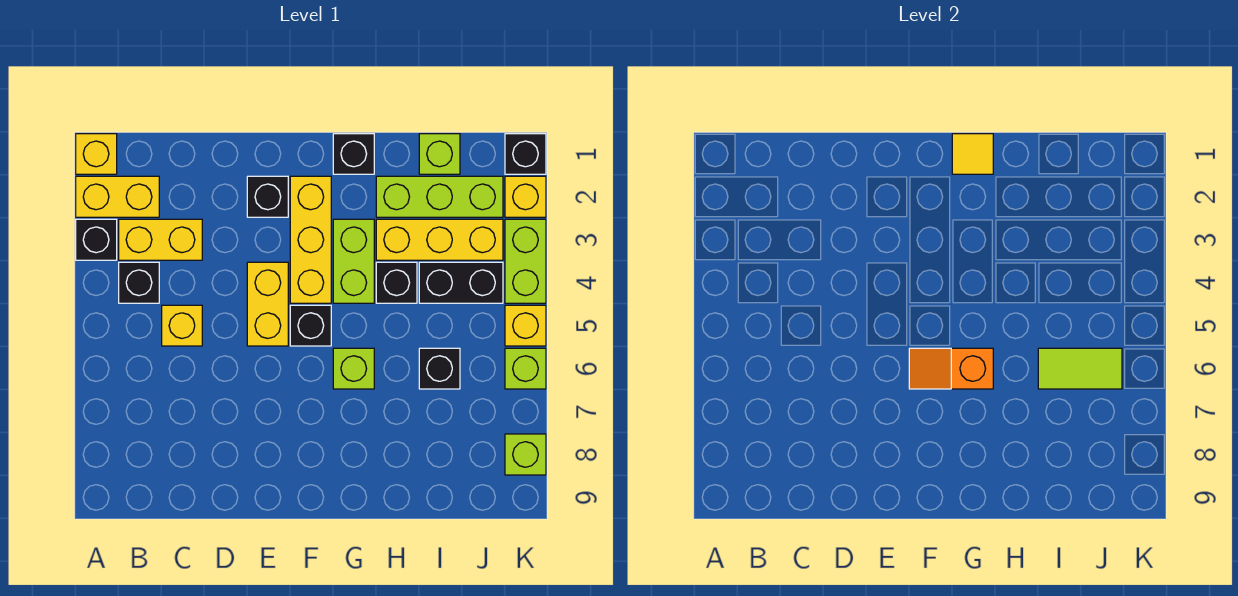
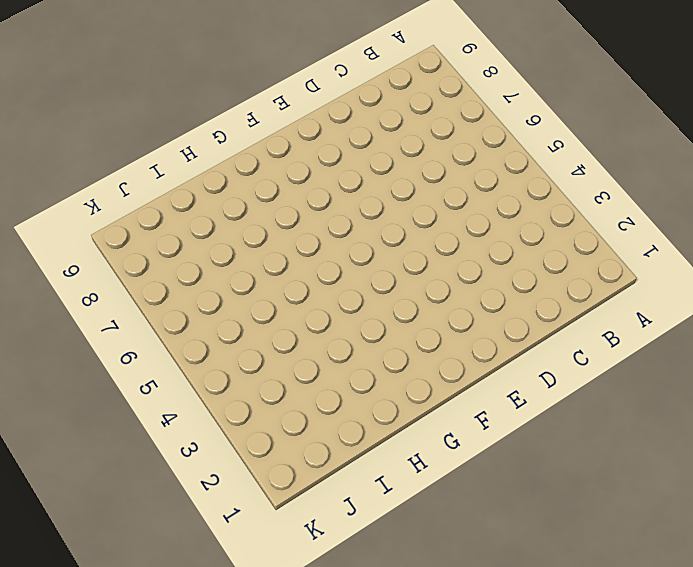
none -> yellow 1x1 brick [76,134,117,174]
none -> yellow 1x2 brick [76,176,159,217]
none -> black 1x1 brick [76,219,117,260]

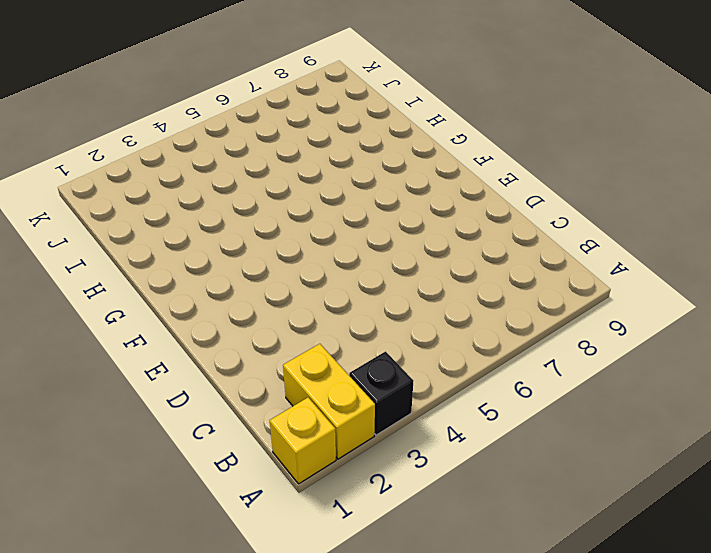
none -> yellow 1x2 brick [119,219,202,260]
none -> black 1x1 brick [119,262,159,303]
none -> yellow 1x1 brick [162,305,202,346]

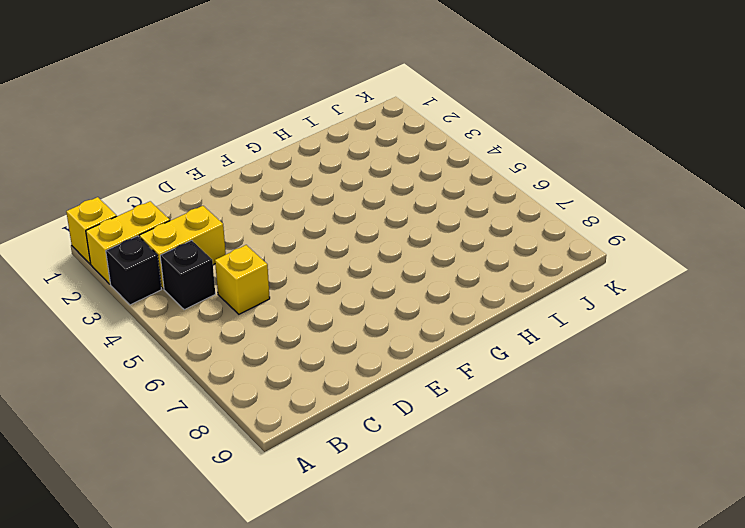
none -> black 1x1 brick [247,176,288,217]
none -> yellow 1x2 brick [247,262,288,346]
none -> yellow 1x3 brick [290,176,331,303]

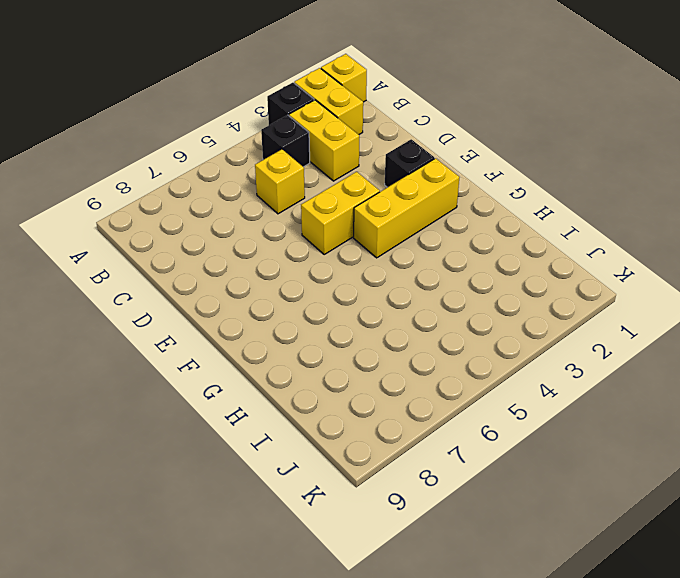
none -> black 1x1 brick [290,305,331,346]
none -> black 1x1 brick [333,134,374,174]
none -> lime 1x2 brick [333,219,374,303]

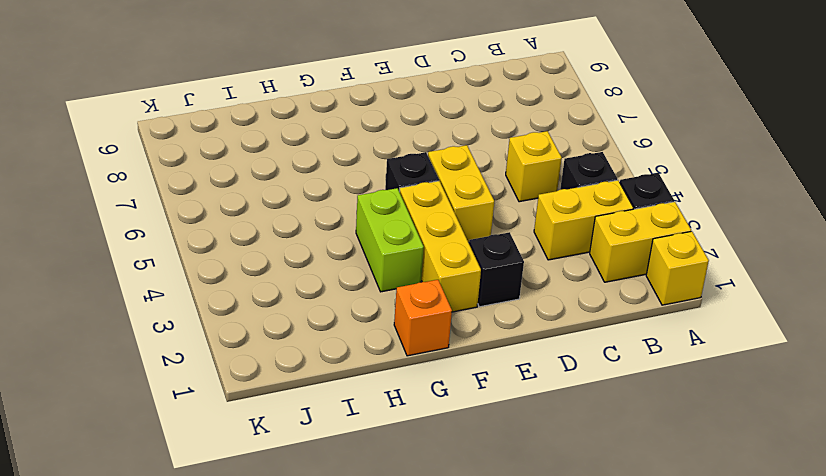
orange 1x1 brick [394,280,452,356] -> black 1x1 brick [333,134,374,174]
none -> lime 1x1 brick [333,348,374,389]
none -> lime 1x3 brick [376,176,503,217]
none -> yellow 1x3 brick [376,219,503,260]

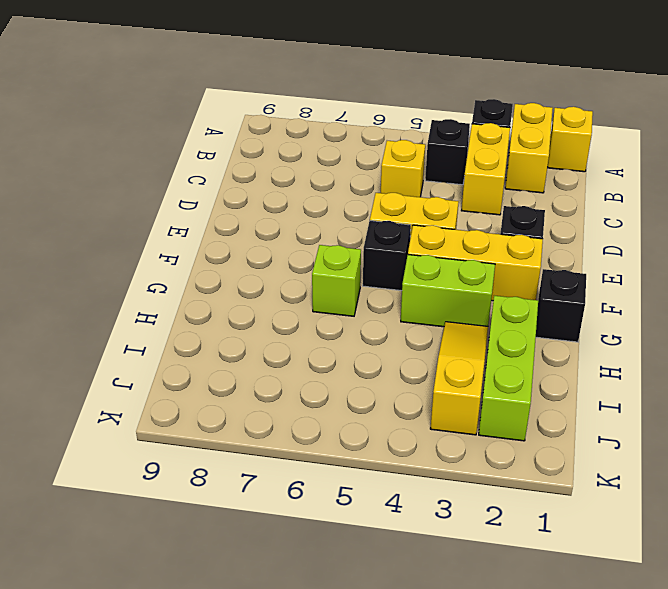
yellow 1x3 slope [430,322,488,435] -> yellow 1x3 brick [376,219,503,260]
none -> black 1x1 brick [376,262,417,303]
none -> lime 1x1 brick [419,134,460,174]
none -> black 1x2 brick [419,262,503,303]

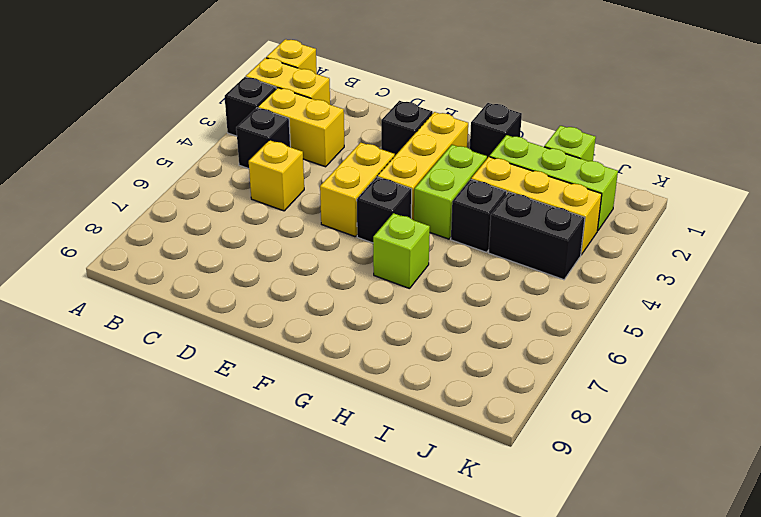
none -> black 1x1 brick [419,348,460,389]
none -> black 1x1 brick [505,134,546,174]
none -> yellow 1x1 brick [505,176,546,217]

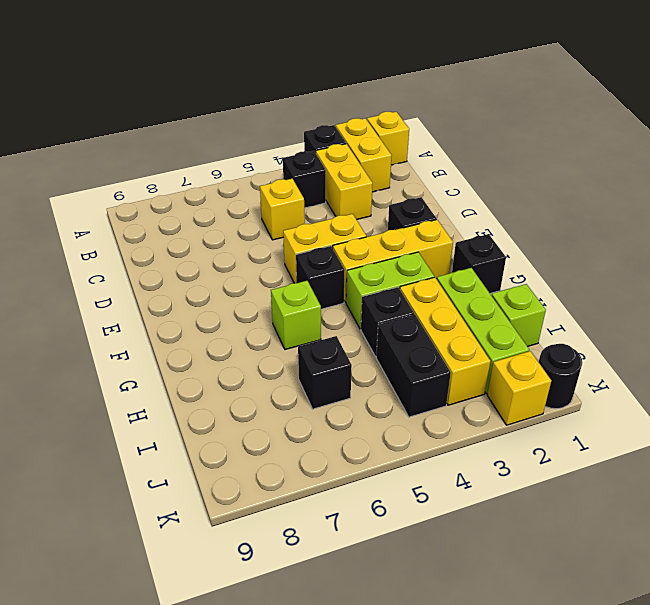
black 1x1 round brick [539,344,582,409] -> black 1x1 brick [505,134,546,174]
none -> lime 1x2 brick [505,219,546,303]
none -> yellow 1x1 brick [505,305,546,346]
none -> lime 1x1 brick [505,348,546,389]

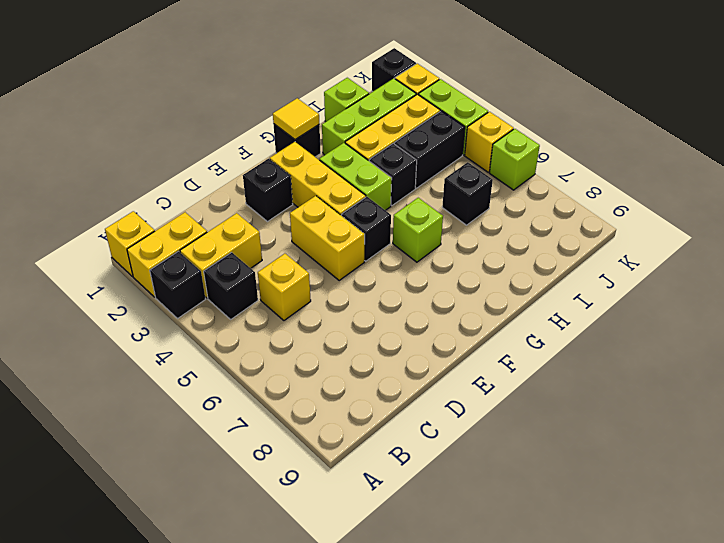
none -> lime 1x1 brick [505,434,546,475]
none -> orange 1x2 slope [909,348,993,389]
none -> lime 1x2 tile [1038,348,1122,389]

